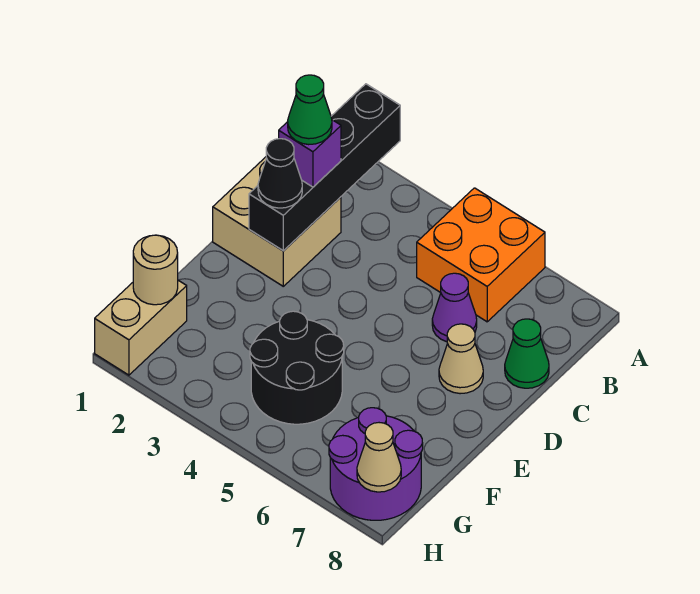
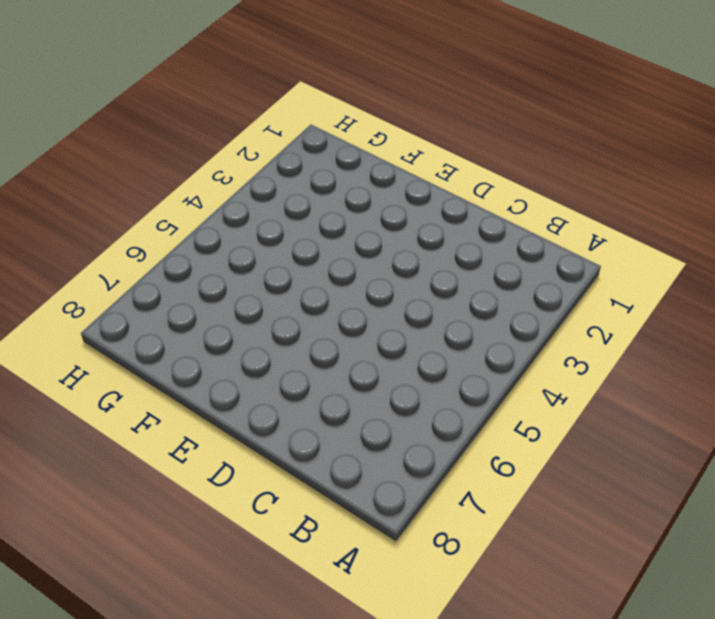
none -> orange 2x2 brick [417,188,545,322]
none -> tan 2x2 brick [213,157,341,286]
none -> purple 1x1 cone [432,273,477,342]

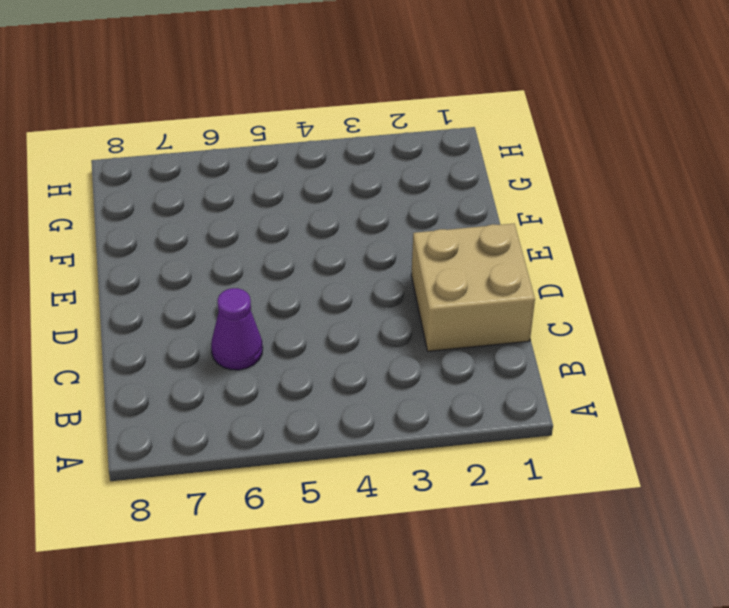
none -> orange 2x2 brick [417,188,545,322]
none -> green 1x1 cone [505,319,549,388]
none -> tan 1x1 cone [439,324,483,394]

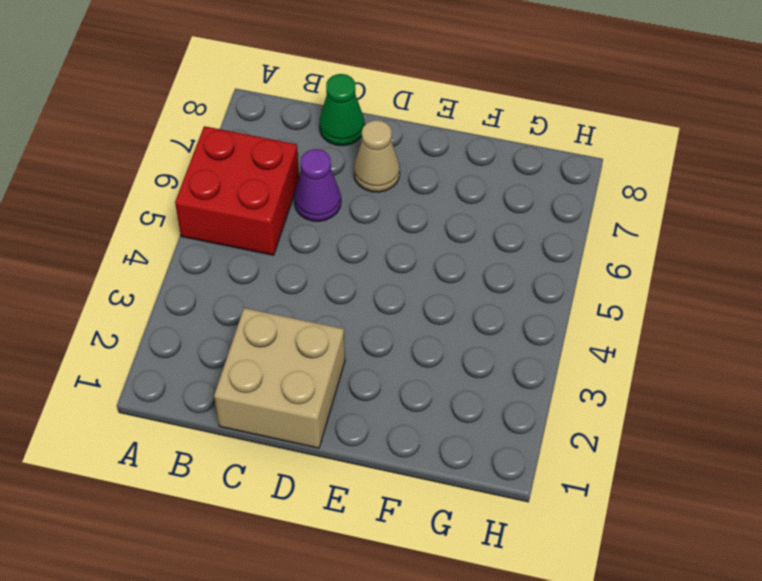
red 2x2 brick [175,126,299,255] -> orange 2x2 brick [417,188,545,322]
none -> black 2x2 round brick [250,311,344,424]
none -> tan 1x2 brick [95,280,187,375]
none -> purple 2x2 round brick [329,408,423,520]

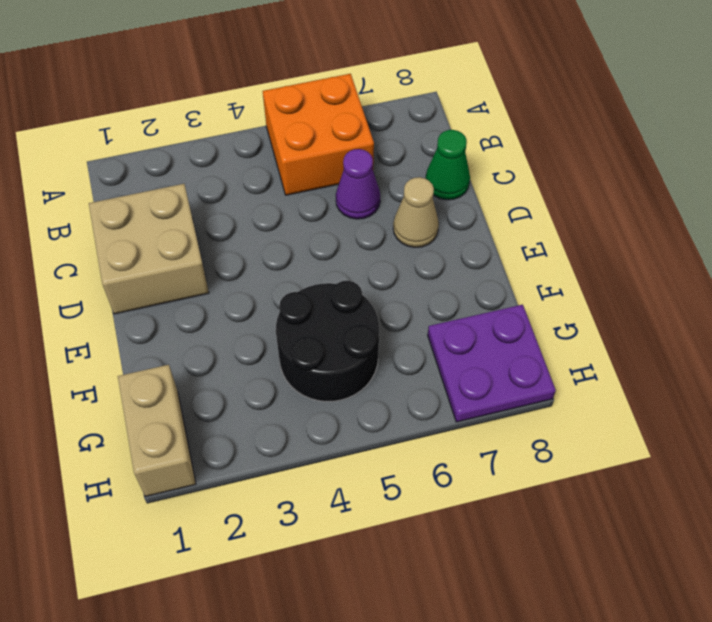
purple 2x2 plate [428,305,556,422] -> purple 2x2 round brick [329,408,423,520]
none -> black 1x4 brick [249,84,400,251]
none -> tan 1x1 round brick [133,235,178,305]
none -> tan 1x1 cone [357,423,401,492]

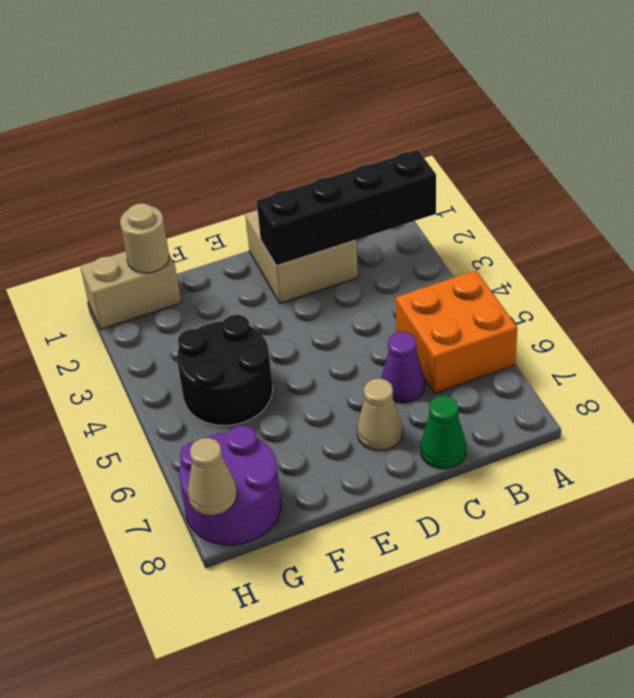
none -> purple 1x1 brick [279,120,341,187]
none -> black 1x1 cone [258,139,302,208]
none -> green 1x1 cone [288,75,332,145]

